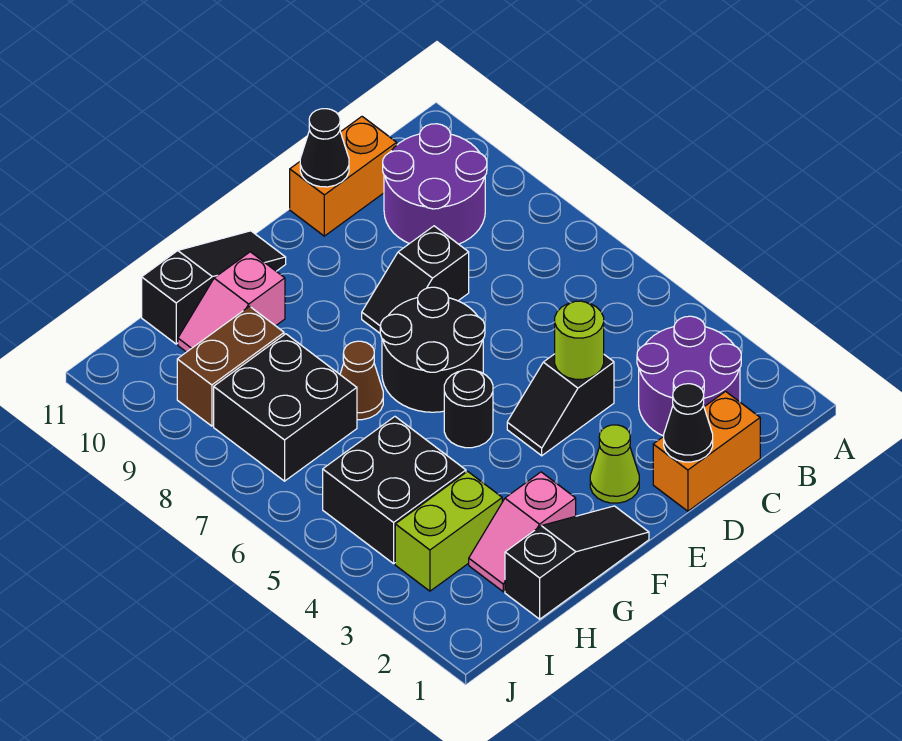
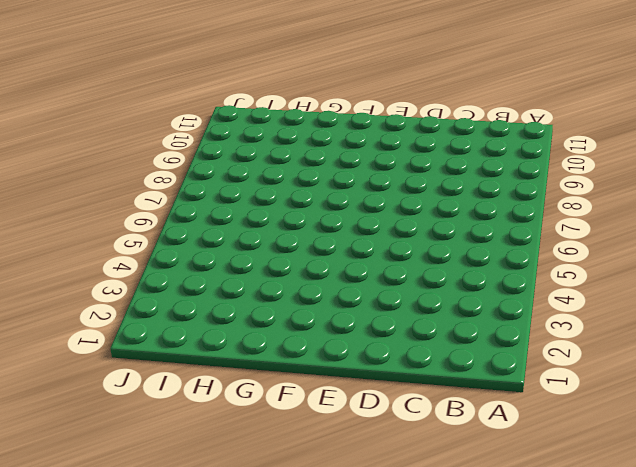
none -> purple 2x2 round brick [637,316,741,436]
none -> purple 2x2 round brick [383,124,487,244]
none -> orange 1x2 brick [653,391,760,511]

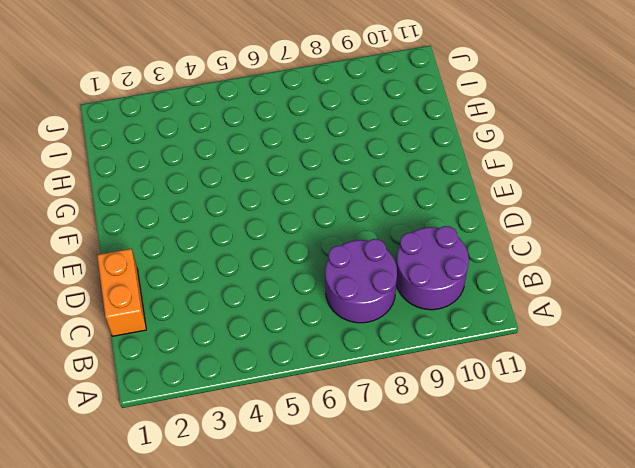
purple 2x2 round brick [325,239,397,323] -> purple 2x2 round brick moved to [637,316,741,436]
none -> orange 1x2 brick [290,117,397,236]
none -> black 1x2 slope [507,354,614,456]
none -> black 1x2 slope [362,226,469,333]

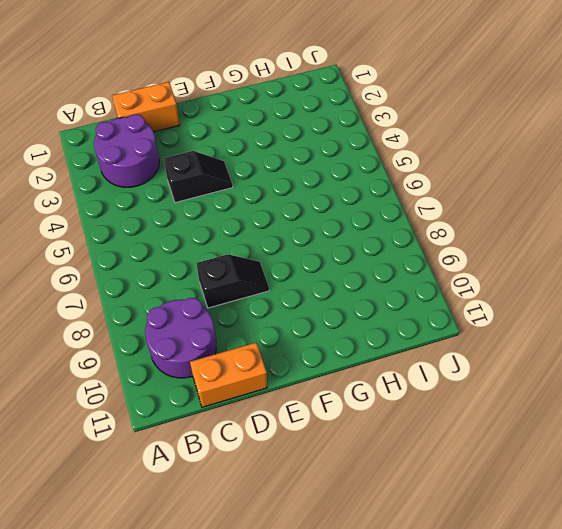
none -> lime 1x1 cone [590,425,639,503]
none -> black 2x2 round brick [380,287,485,412]
none -> black 1x3 slope [505,506,649,619]

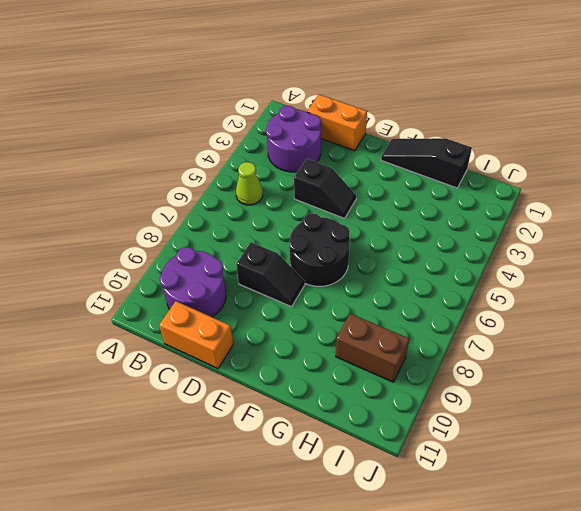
lime 1x1 cone [236,162,263,205] -> lime 1x1 cone moved to [590,425,639,503]
none -> black 1x1 round brick [444,369,493,448]
none -> black 1x3 slope [142,231,286,344]
none -> pink 1x2 slope [469,472,576,592]

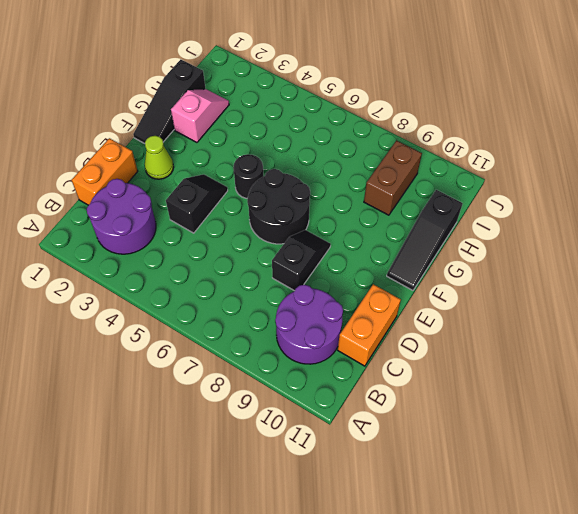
none -> brown 1x1 cone [340,341,383,420]
none -> pink 1x2 slope [178,252,285,352]
none -> lime 1x2 brick [395,471,502,591]

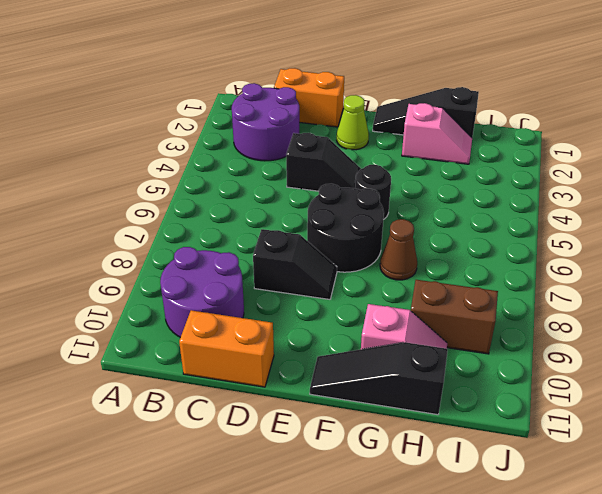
none -> lime 1x2 brick [395,471,502,591]
none -> black 2x2 brick [323,417,466,564]
none -> black 2x2 brick [214,334,357,481]

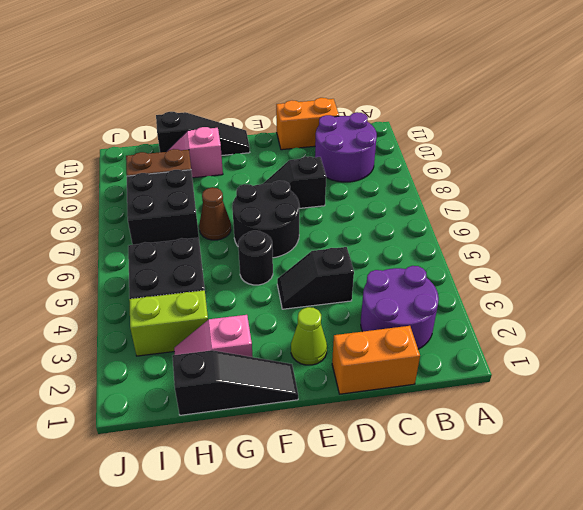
none -> black 1x1 cone [664,384,713,462]
none -> lime 1x1 round brick [555,301,604,379]
none -> black 1x1 cone [300,109,349,187]

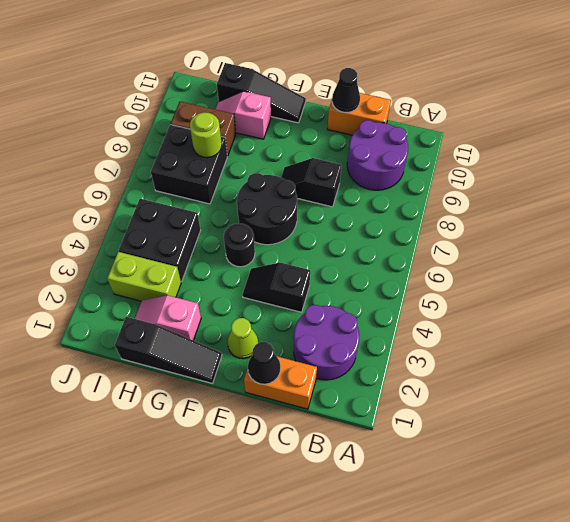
lime 1x1 round brick [190,112,222,158] -> lime 1x1 round brick moved to [555,301,604,379]
none -> brown 1x1 cone [340,341,383,420]

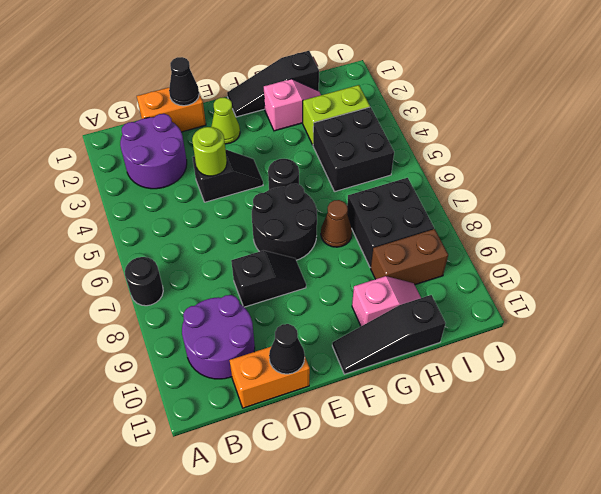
black 1x1 round brick [125,257,163,306] -> none

